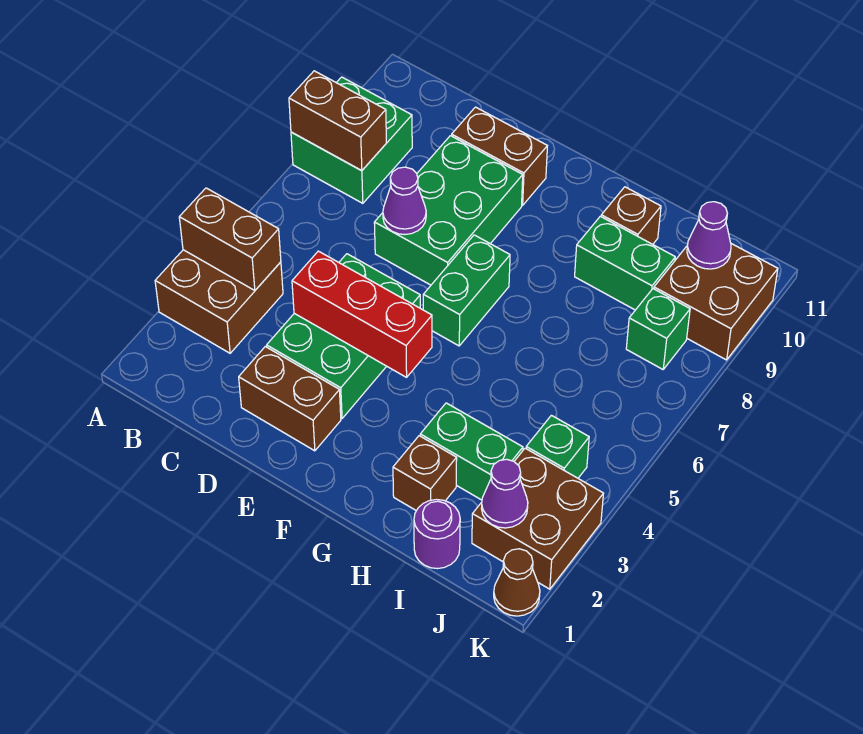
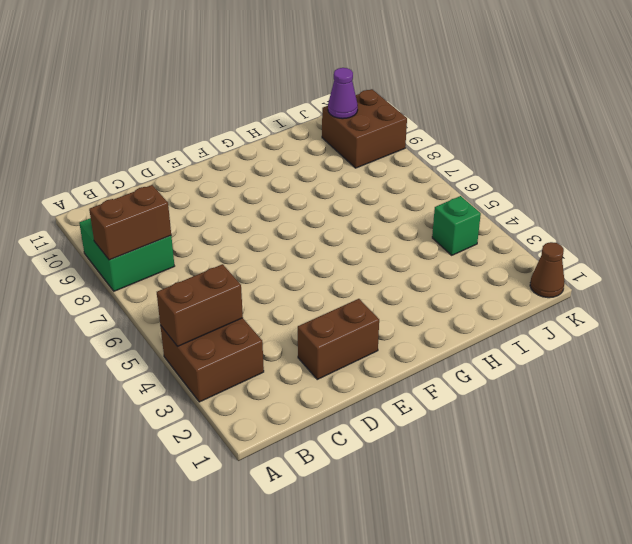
none -> green 2x3 brick [267,254,420,418]
none -> green 2x3 brick [374,136,523,285]
none -> brown 1x2 brick [452,107,547,205]

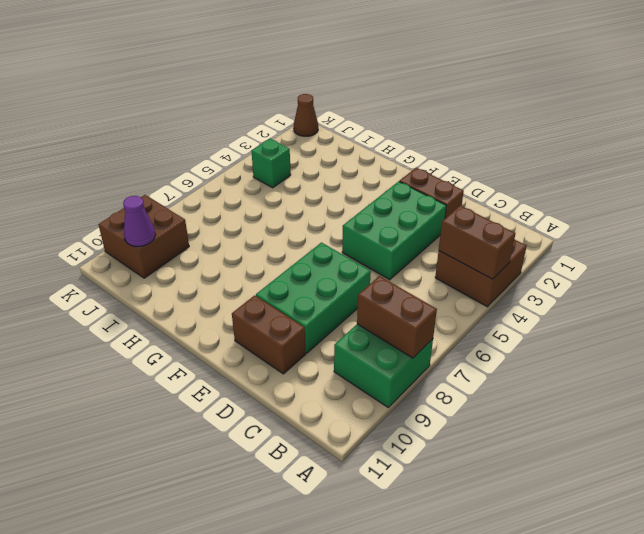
none -> green 1x2 brick [423,235,510,346]
none -> brown 1x1 brick [393,436,457,511]
none -> green 1x2 brick [420,403,523,500]

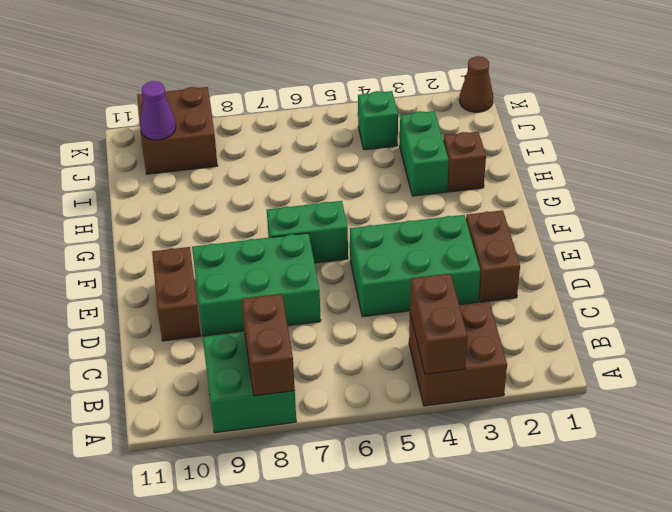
none -> green 1x2 brick [575,216,675,310]
none -> brown 1x1 brick [601,187,661,244]
none -> purple 1x1 round brick [414,500,460,569]

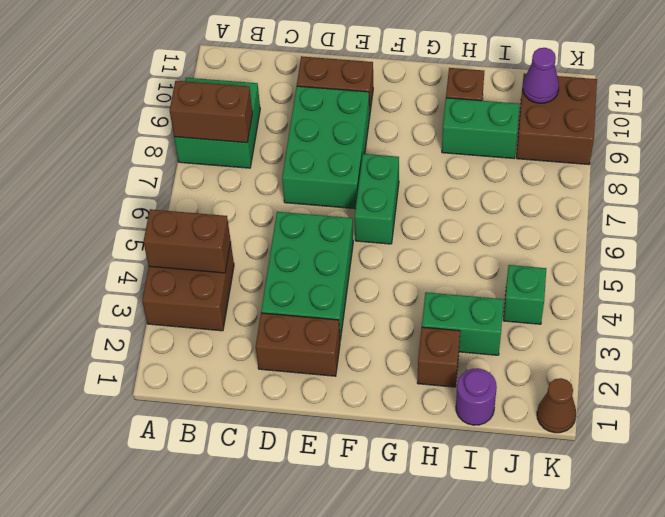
none -> brown 2x2 brick [472,448,603,589]
none -> green 1x1 brick [626,289,690,369]
none -> red 1x3 brick [292,251,432,377]

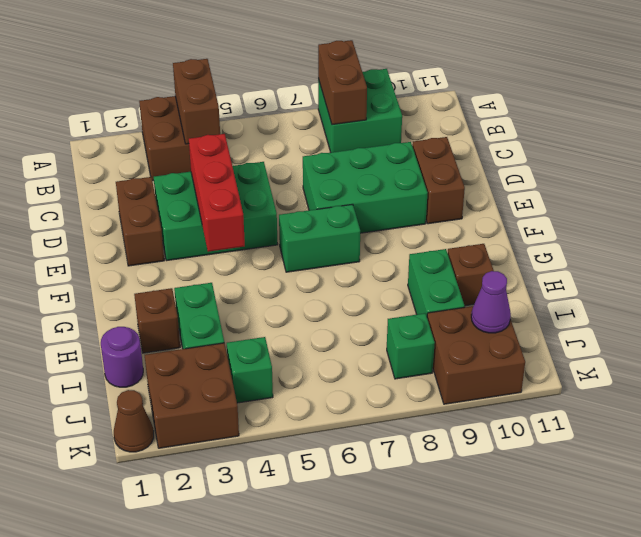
none -> purple 1x1 cone [383,167,426,234]
none -> purple 1x1 cone [481,459,528,528]

